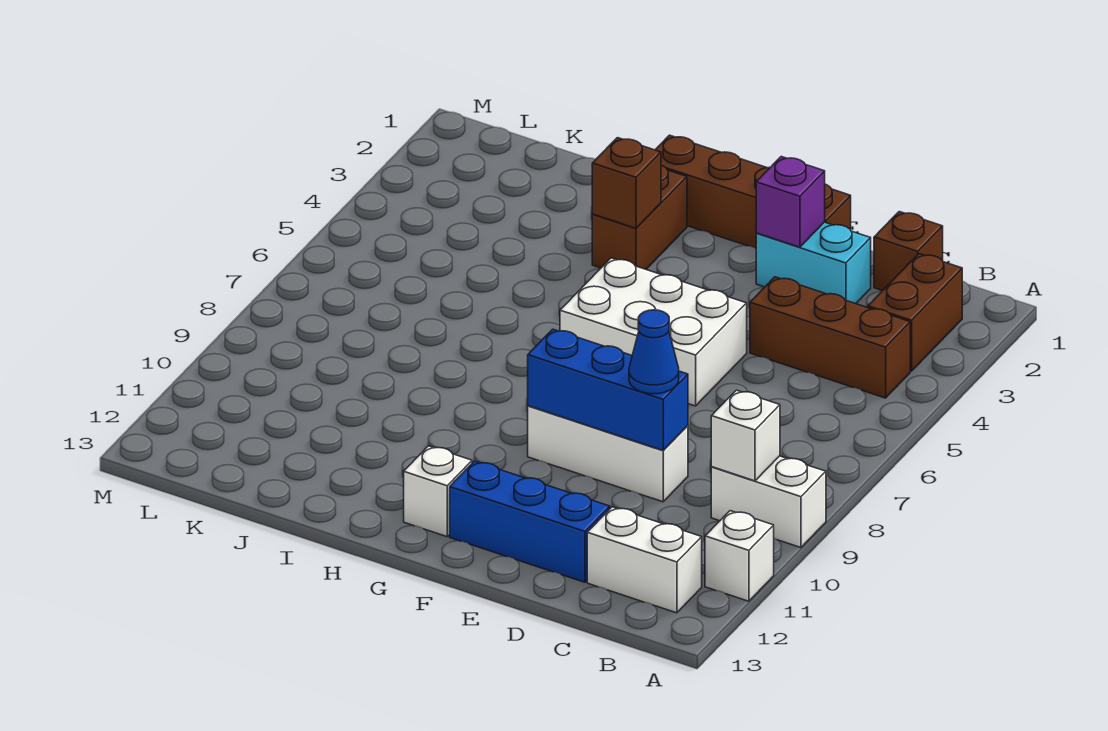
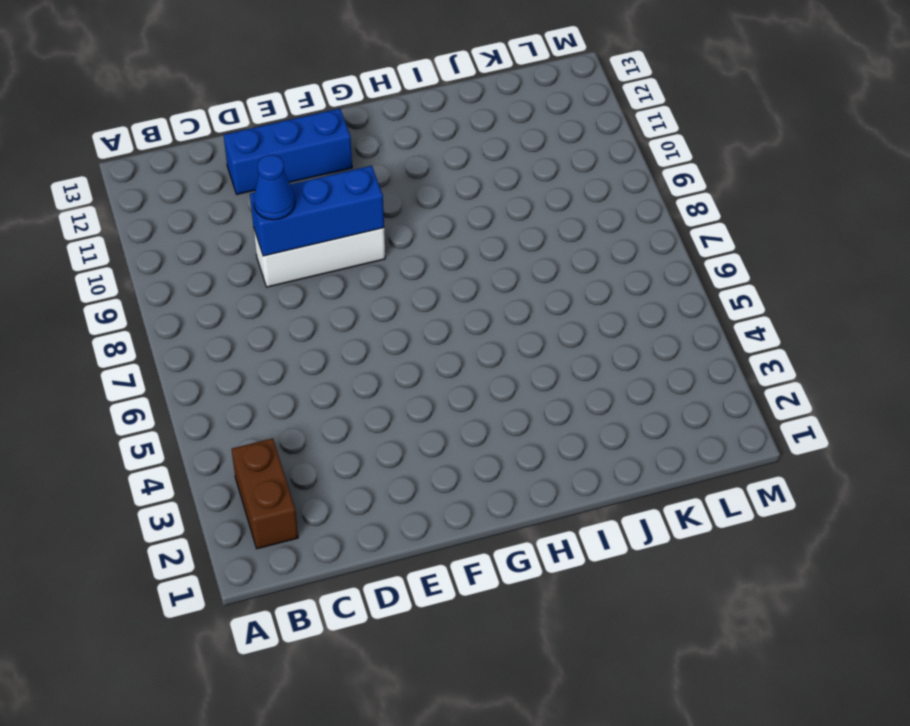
none -> white 1x2 brick [711,456,826,548]
none -> white 1x1 brick [705,511,774,601]
none -> brown 1x3 brick [750,277,910,398]

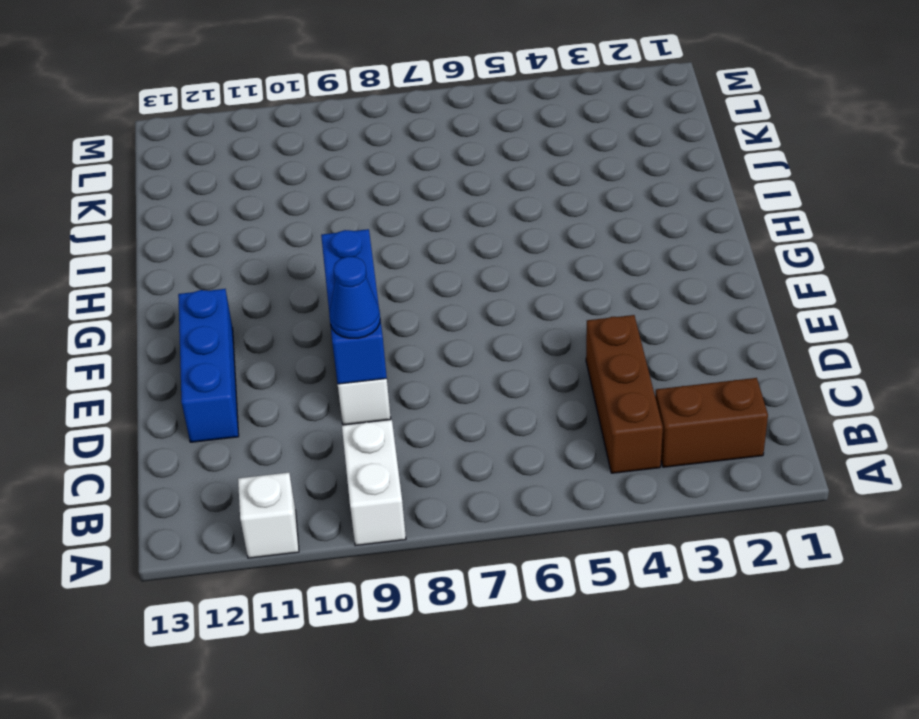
none -> white 1x2 brick [587,507,702,613]
none -> brown 1x1 brick [874,212,943,291]
none -> cyan 1x2 brick [756,222,871,304]

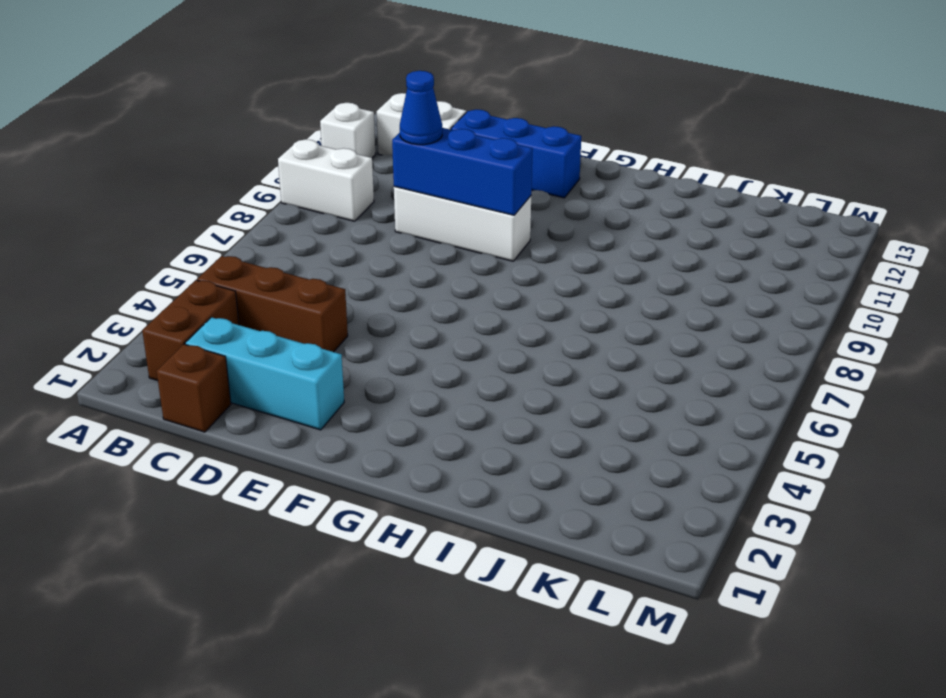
cyan 1x3 brick [185,317,344,430] -> cyan 1x2 brick [756,222,871,304]
none -> brown 1x4 brick [655,135,851,248]
none -> white 2x3 brick [560,258,747,406]
none -> white 1x1 brick [404,446,472,537]

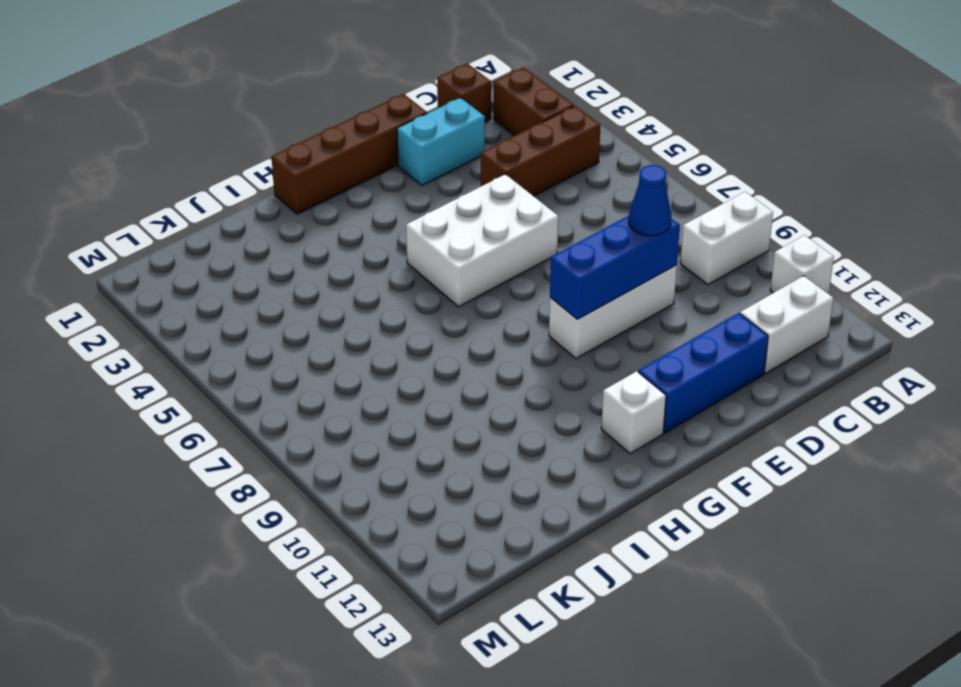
none -> brown 1x2 brick [592,165,687,269]
none -> white 1x1 brick [711,390,780,481]
none -> purple 1x1 brick [756,157,825,247]

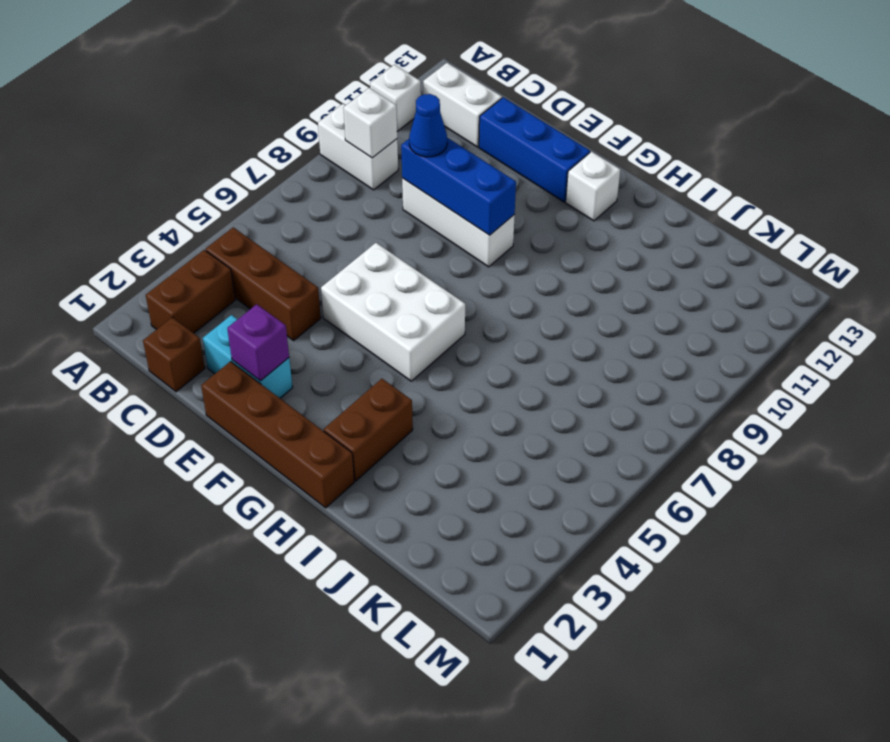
none -> brown 1x1 brick [592,138,661,228]

